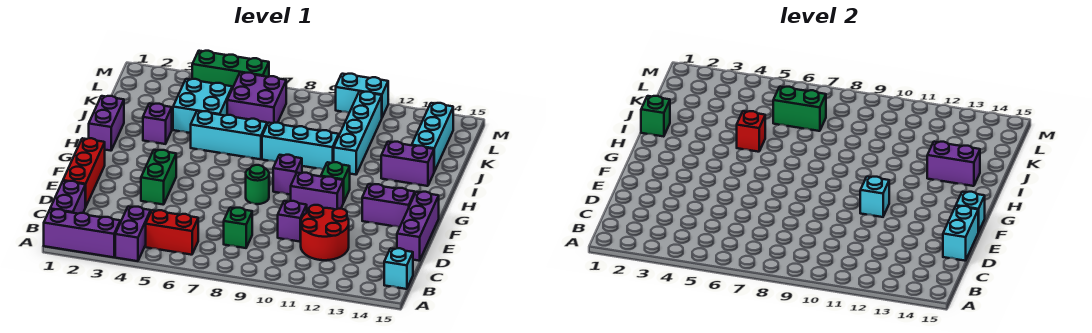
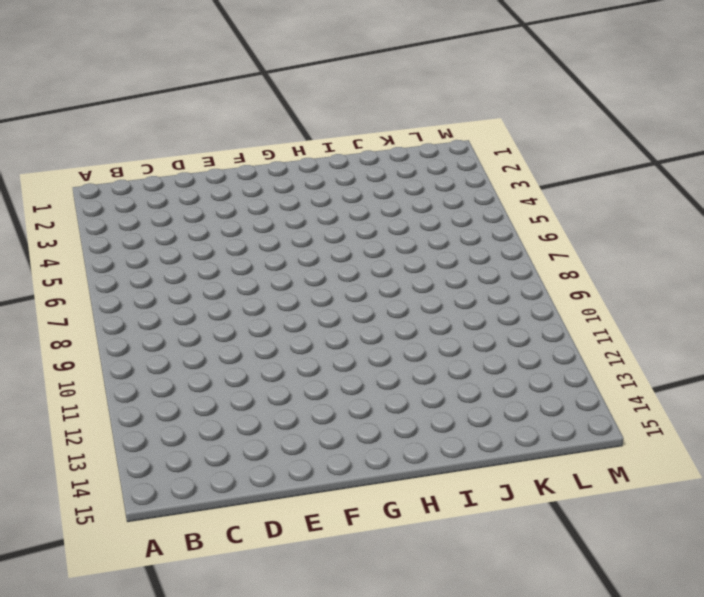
none -> purple 1x3 brick [44,209,120,257]
none -> purple 1x2 brick [115,206,151,261]
none -> purple 1x2 brick [50,181,85,214]
none -> red 1x2 brick [146,210,198,255]

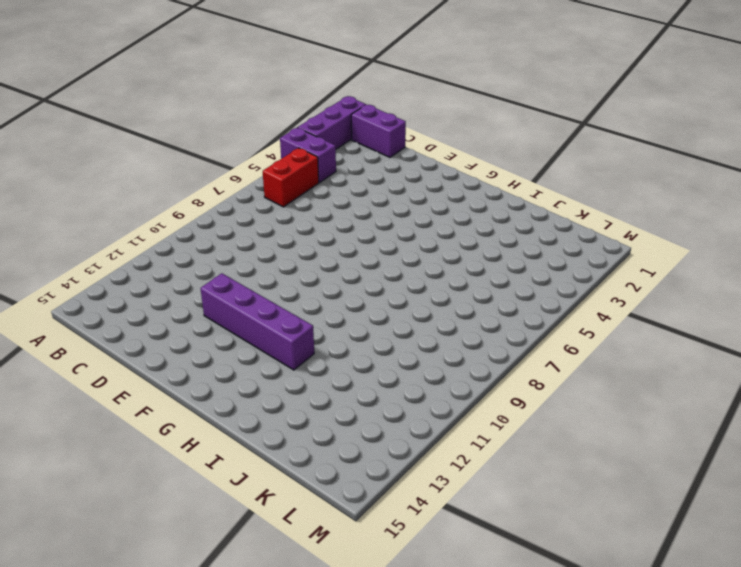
purple 1x4 brick [200,273,314,370] -> none
none -> cyan 1x1 brick [384,248,413,289]
none -> green 1x1 brick [224,208,252,248]
none -> red 2x2 round brick [300,205,349,260]
none -> red 1x3 brick [63,138,105,207]

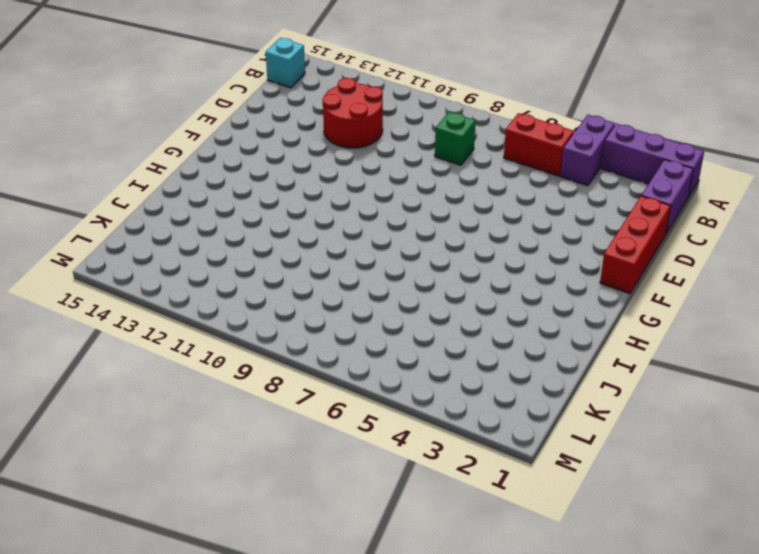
none -> purple 1x1 brick [278,201,307,242]
none -> purple 1x3 brick [397,192,439,261]
none -> green 1x2 brick [141,150,176,205]
none -> green 1x1 round brick [246,165,269,204]

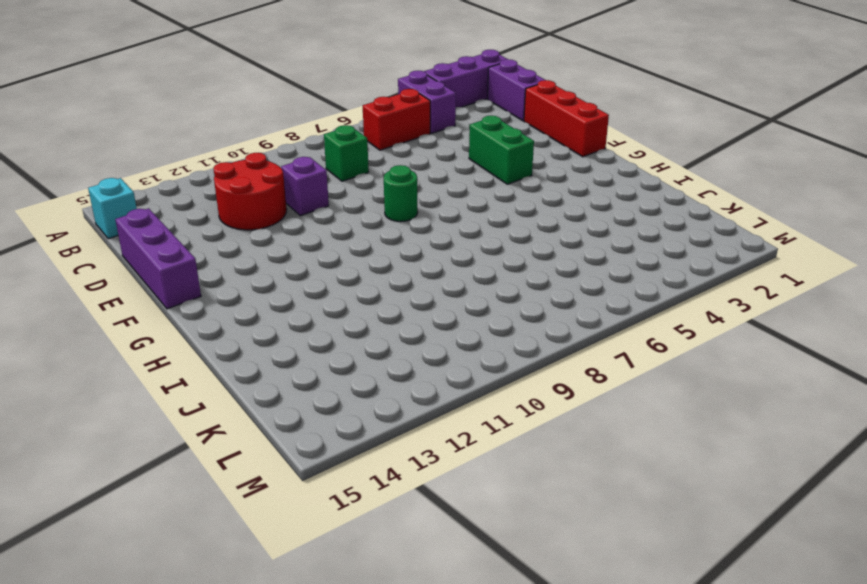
none -> purple 1x2 brick [291,173,343,212]
none -> purple 1x2 brick [362,184,415,227]
none -> purple 1x1 brick [273,155,302,195]
none -> green 1x1 brick [321,162,350,203]

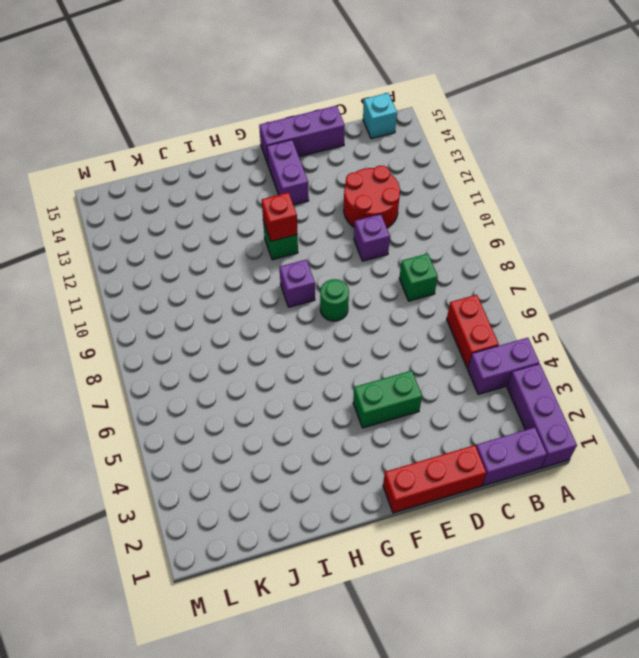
red 1x1 brick [262,192,297,241] -> red 1x1 brick moved to [737,111,765,152]
none -> purple 1x2 brick [291,173,343,212]
none -> purple 1x2 brick [89,96,124,151]
none -> purple 1x1 brick [143,103,172,144]
none -> cyan 1x3 brick [191,111,267,159]

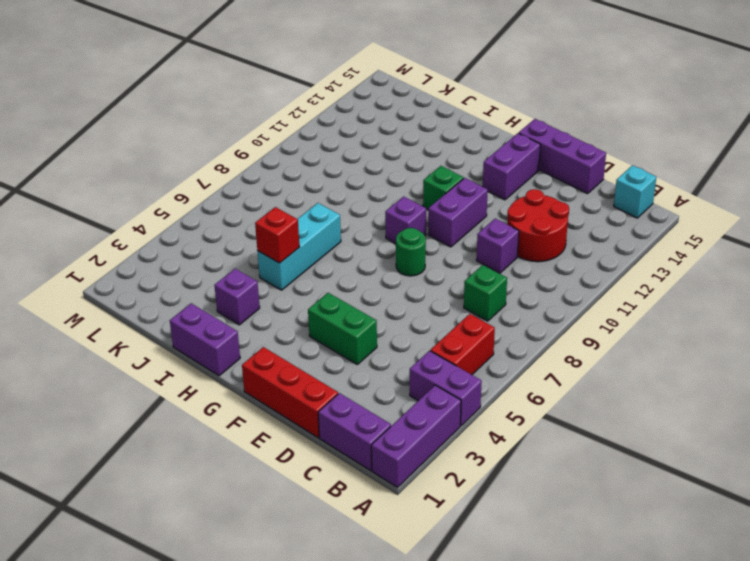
none -> cyan 1x3 brick [262,123,339,169]
none -> cyan 1x4 brick [334,92,382,175]
none -> purple 1x2 brick [381,142,434,186]
none -> cyan 2x2 brick [173,79,232,133]

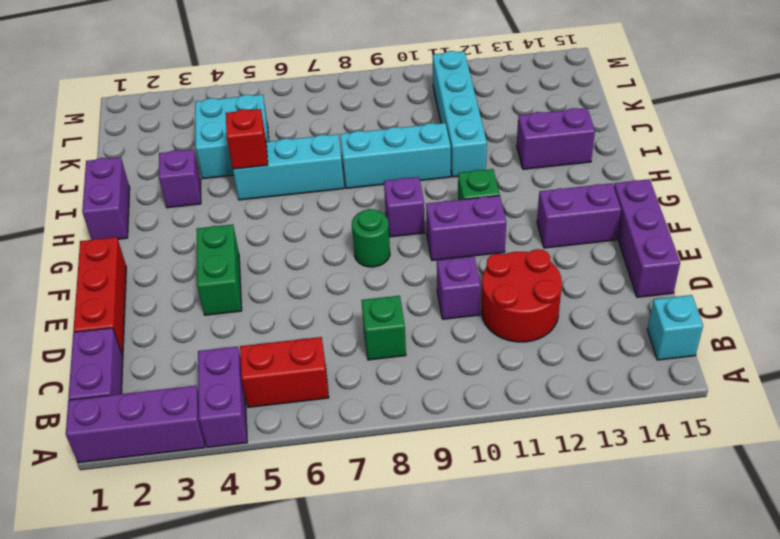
none -> cyan 1x3 brick [412,103,453,172]
none -> purple 2x2 brick [227,73,286,124]
none -> green 1x3 brick [192,51,269,88]
none -> cyan 1x2 brick [336,74,388,117]

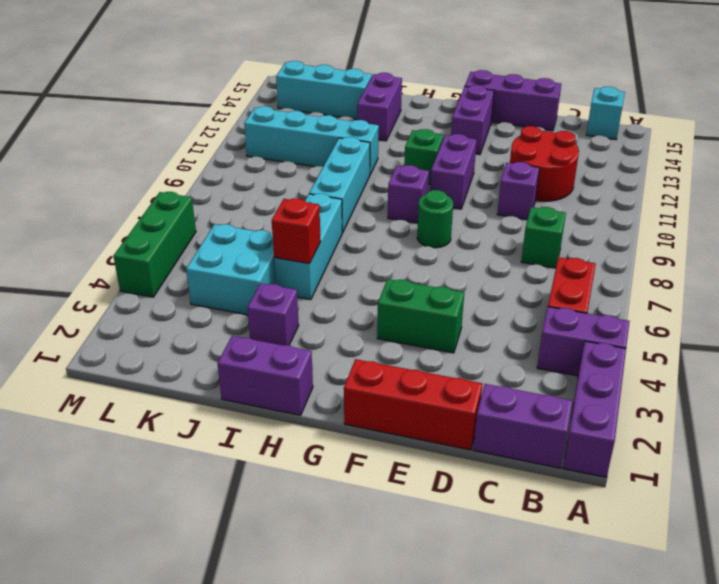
none -> purple 2x2 brick [227,73,286,124]
none -> cyan 1x2 brick [336,74,388,117]
none -> cyan 1x2 brick [943,206,978,261]
none -> cyan 1x1 brick [860,177,889,217]

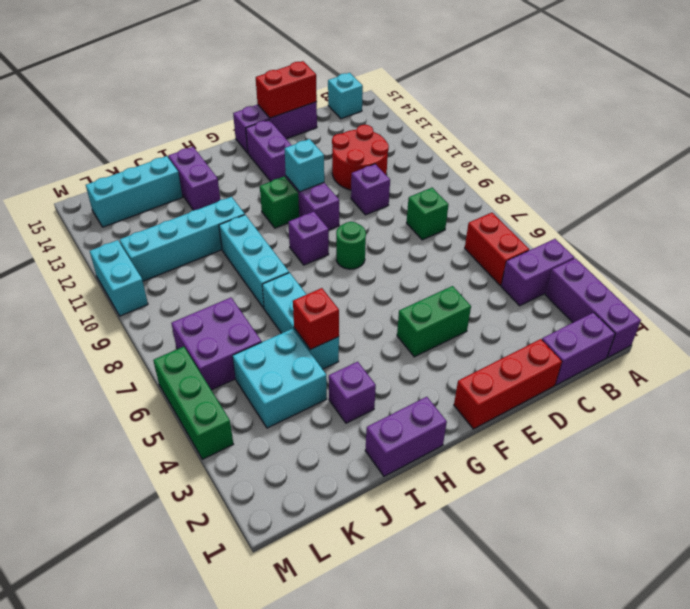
red 1x2 brick [256,61,317,118] -> cyan 1x2 brick [943,206,978,261]
none -> cyan 1x1 brick [956,192,985,232]
none -> green 1x1 brick [641,96,670,137]
none -> purple 1x2 brick [927,142,980,186]
none -> green 1x2 brick [773,87,826,131]

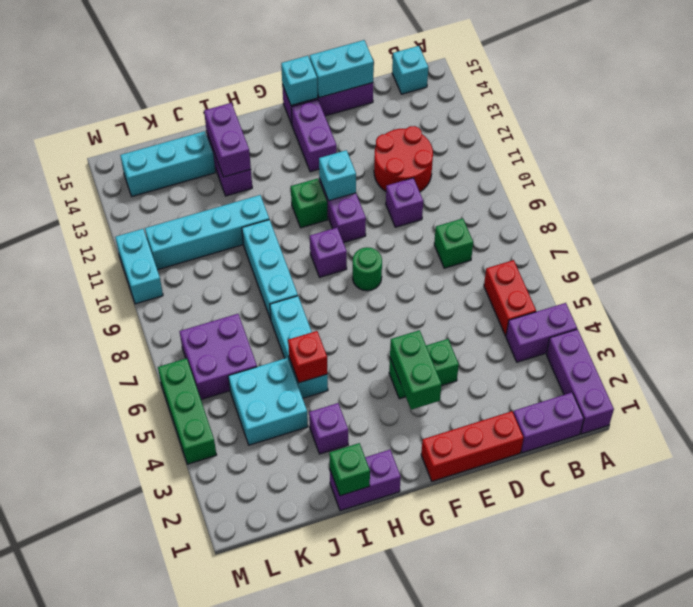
green 1x2 brick [390,330,442,410] -> green 1x2 brick moved to [773,87,826,131]

